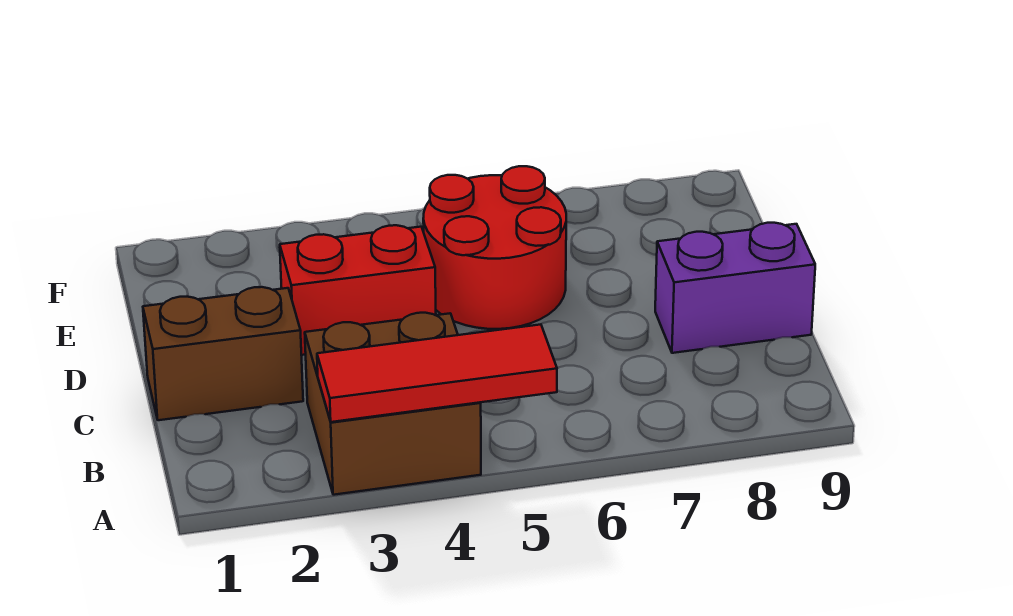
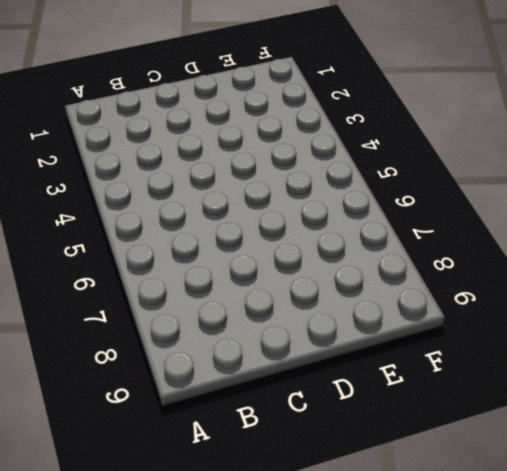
none -> brown 2x2 brick [305,313,481,495]
none -> brown 1x2 brick [143,287,303,420]

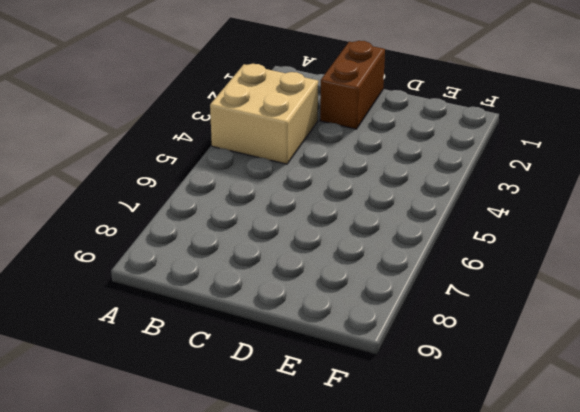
tan 2x2 brick [210,64,318,164] -> brown 2x2 brick [305,313,481,495]
none -> purple 1x2 brick [655,223,815,353]
none -> red 1x2 brick [280,225,436,355]

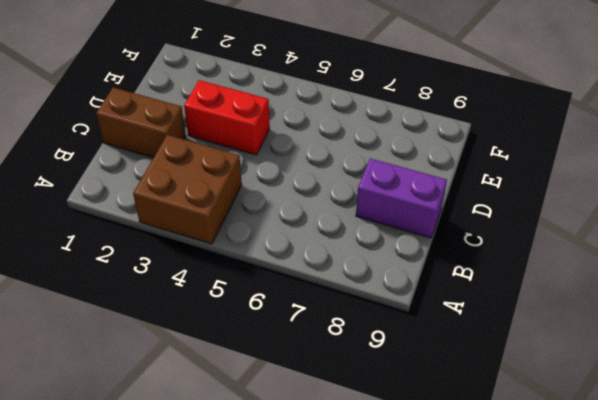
none -> red 2x2 round brick [423,166,566,329]
none -> red 1x3 tile [317,324,557,422]

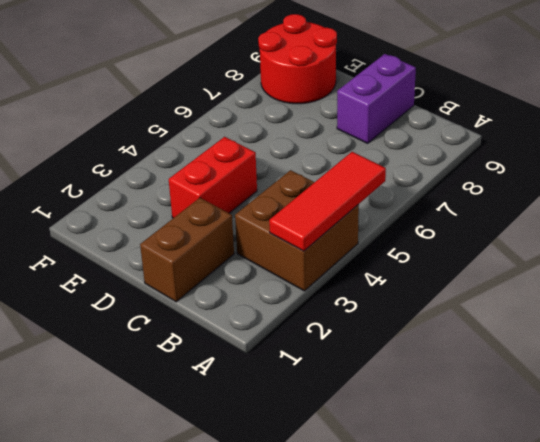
red 2x2 round brick [258,14,337,104] -> red 2x2 round brick moved to [423,166,566,329]

